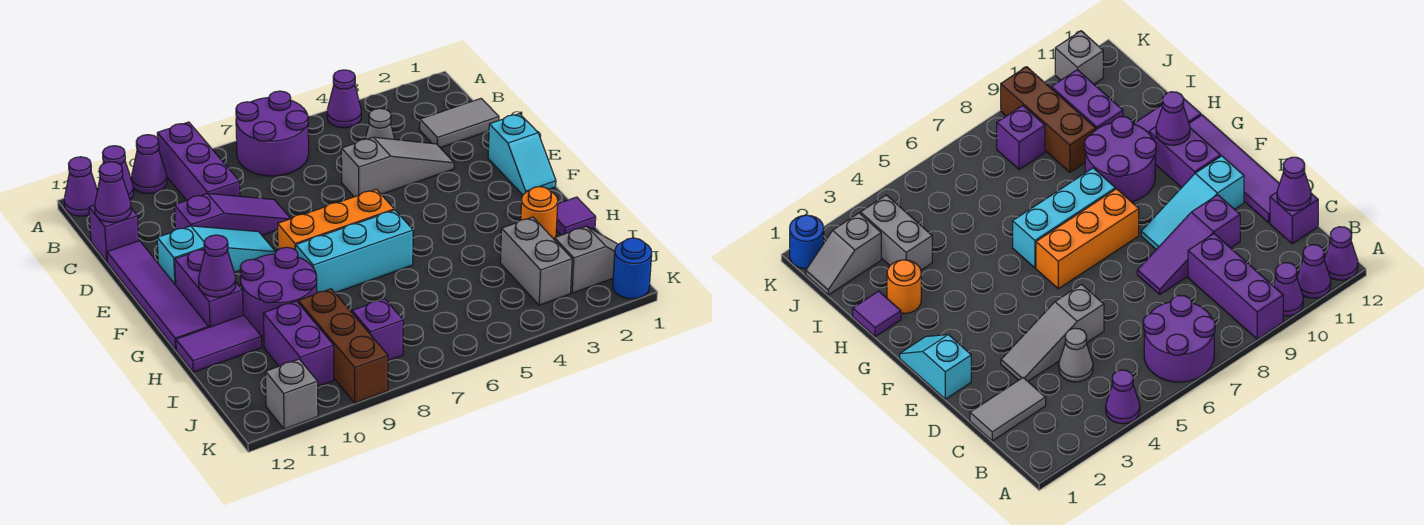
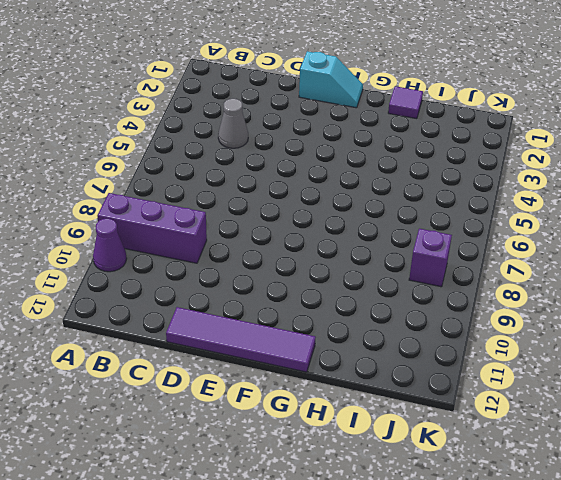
none -> purple 1x1 cone [327,70,361,128]
none -> purple 2x2 round brick [236,91,309,176]
none -> purple 1x1 cone [98,146,134,199]
none -> purple 1x1 cone [64,157,98,216]

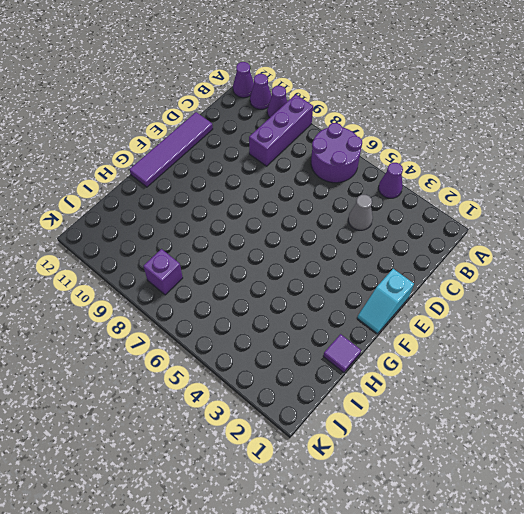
none -> grey 1x2 tile [420,98,499,148]
none -> purple 1x1 brick [89,205,139,262]
none -> grey 1x3 slope [341,137,454,197]
none -> purple 1x3 slope [174,193,291,235]

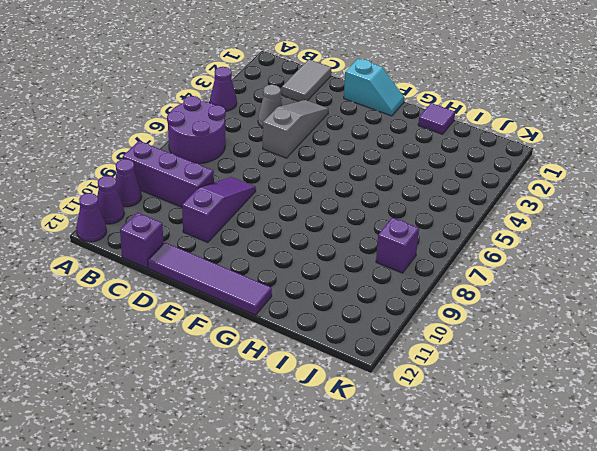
none -> cyan 1x3 slope [157,226,276,285]
none -> orange 1x3 brick [278,189,394,250]
none -> purple 1x2 brick [175,249,243,328]
none -> cyan 1x3 brick [296,210,413,293]

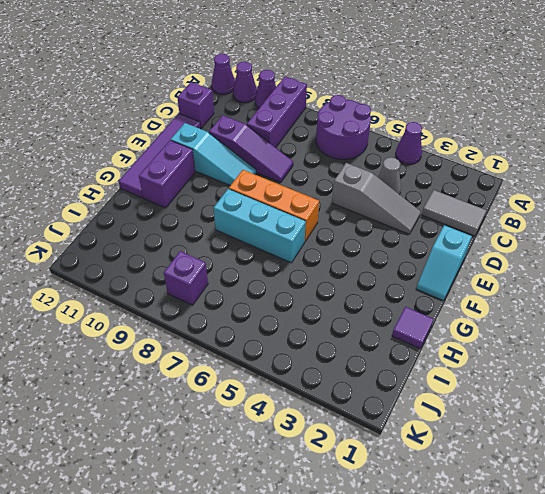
none -> purple 2x2 round brick [240,247,317,336]
none -> orange 1x1 round brick [521,187,558,239]
none -> purple 1x2 tile [176,315,262,372]
none -> grey 1x2 brick [500,217,572,305]

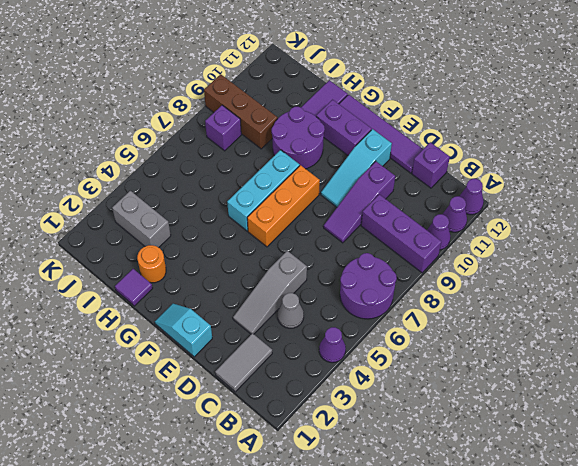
none -> purple 1x2 brick [263,301,334,386]
none -> grey 1x2 slope [554,226,618,293]
none -> blue 1x1 round brick [613,238,652,299]
none -> grey 1x1 brick [265,359,318,429]

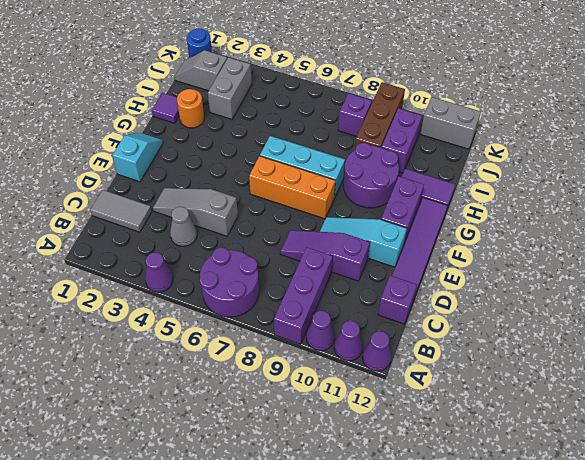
grey 1x2 brick [420,97,481,149] -> grey 1x1 brick [265,359,318,429]
none -> purple 1x1 cone [95,162,131,222]
none -> purple 1x1 cone [199,235,236,297]

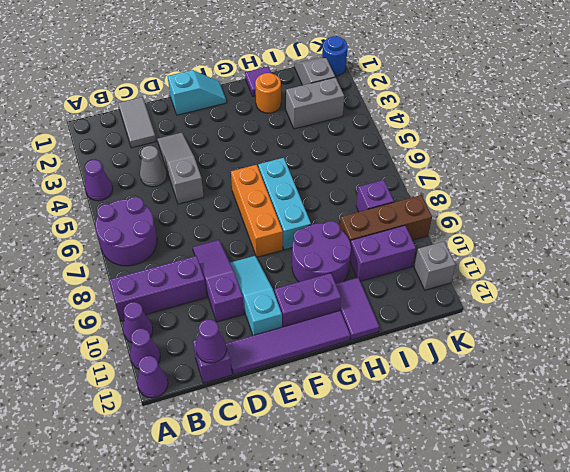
none -> purple 1x1 cone [199,235,236,297]

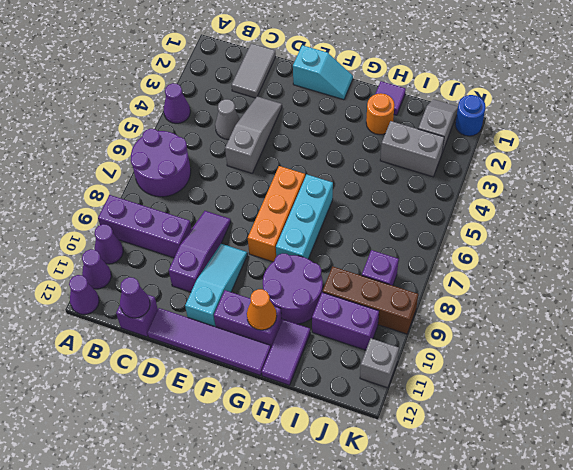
orange 1x1 cone [247,289,277,330] -> purple 1x1 cone [199,235,236,297]

